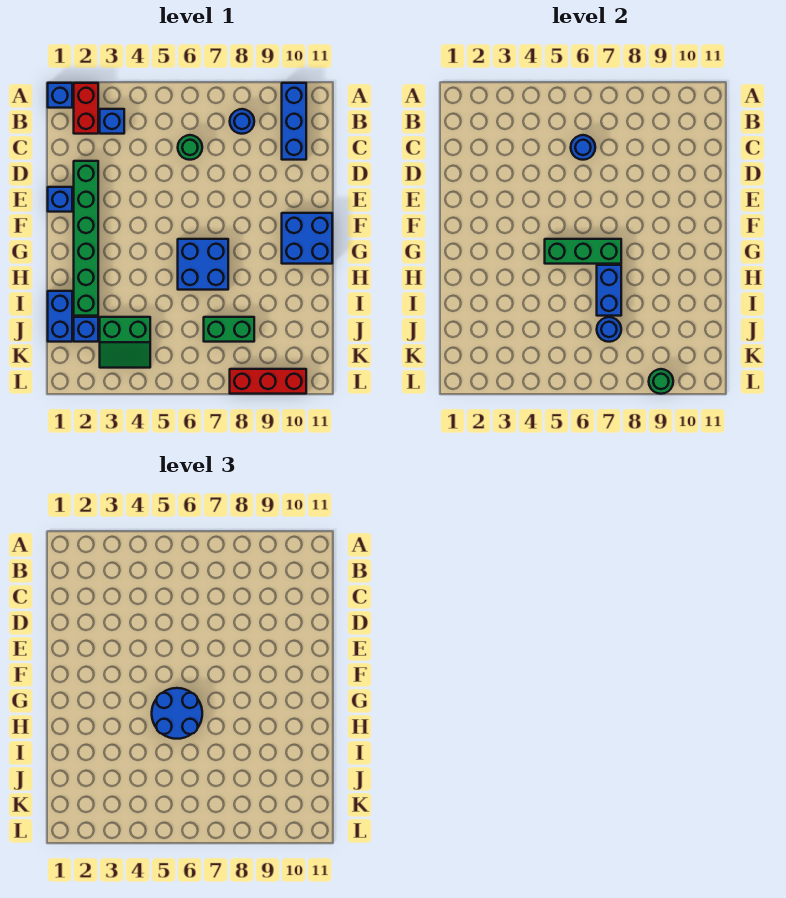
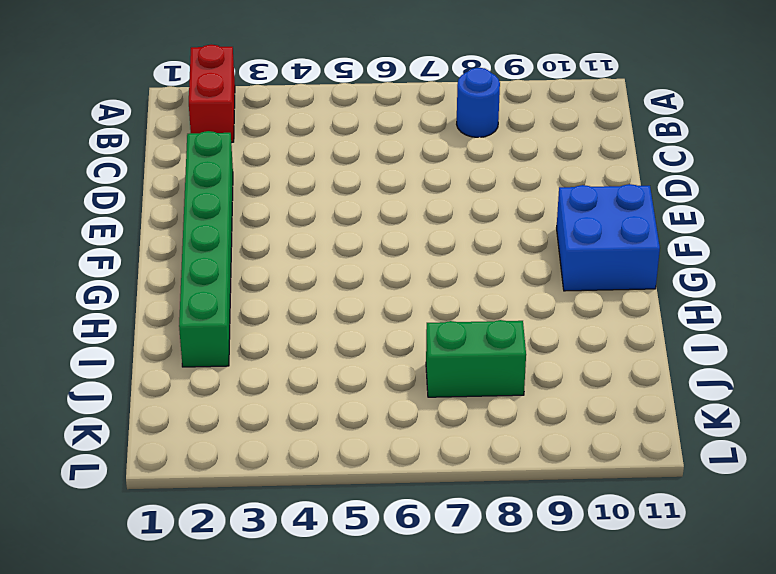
none -> blue 1x1 brick [48,83,72,108]
none -> blue 1x3 brick [282,83,306,160]
none -> blue 1x1 brick [100,109,124,134]

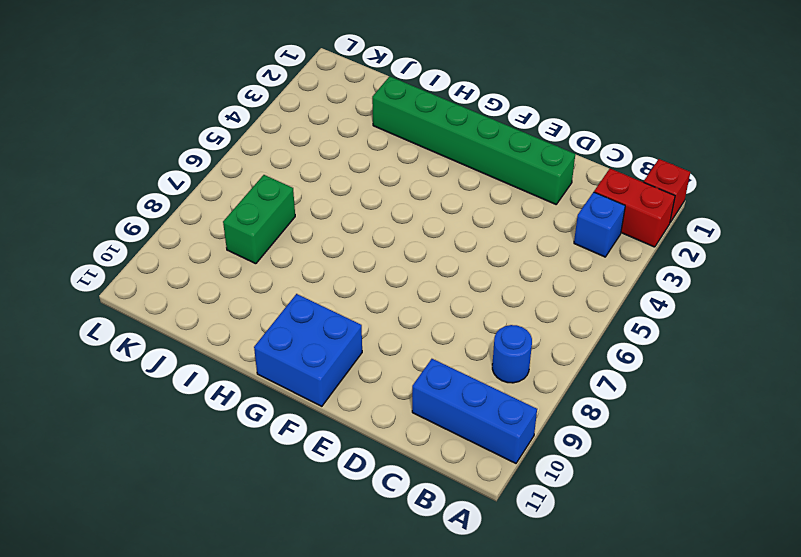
red 1x1 brick [644,159,690,222] -> blue 1x1 brick [48,83,72,108]
none -> green 1x1 round brick [178,135,202,160]
none -> blue 1x1 brick [48,187,72,212]
none -> blue 2x2 brick [178,239,228,290]

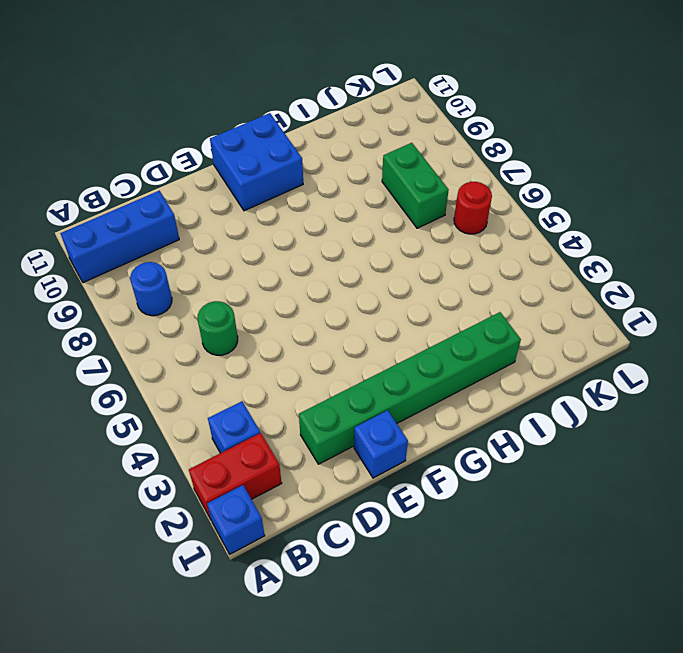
red 1x1 round brick [454,182,492,234] -> none
none -> blue 2x2 brick [178,239,228,290]
none -> blue 1x2 brick [48,291,72,342]
none -> blue 1x1 brick [74,317,98,342]

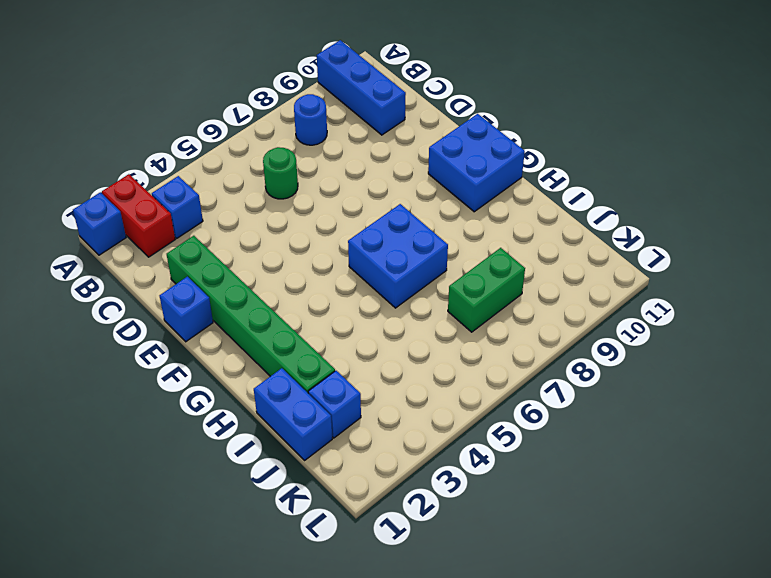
none -> green 2x2 slope [100,317,150,368]
none -> red 1x3 brick [230,369,306,394]
none -> blue 1x1 round brick [571,135,595,160]

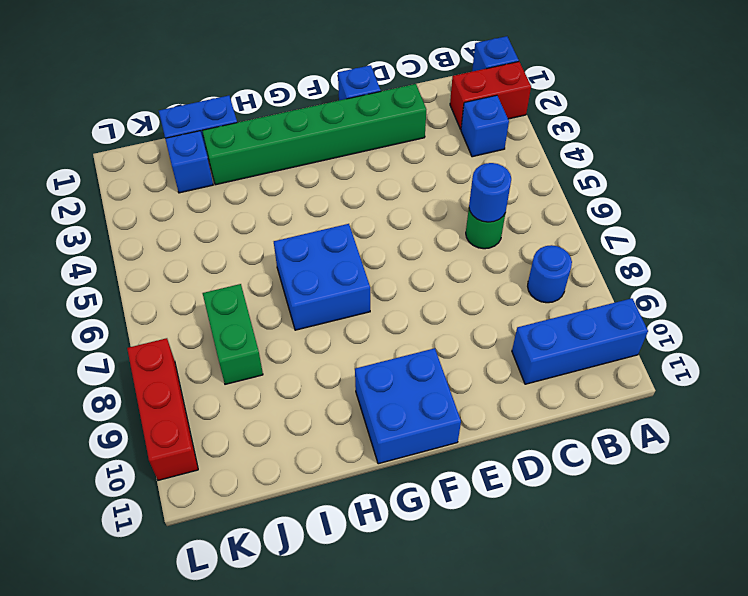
none -> green 2x2 slope [100,317,150,368]
none -> green 1x3 brick [545,239,621,264]
none -> blue 1x2 brick [597,265,621,316]

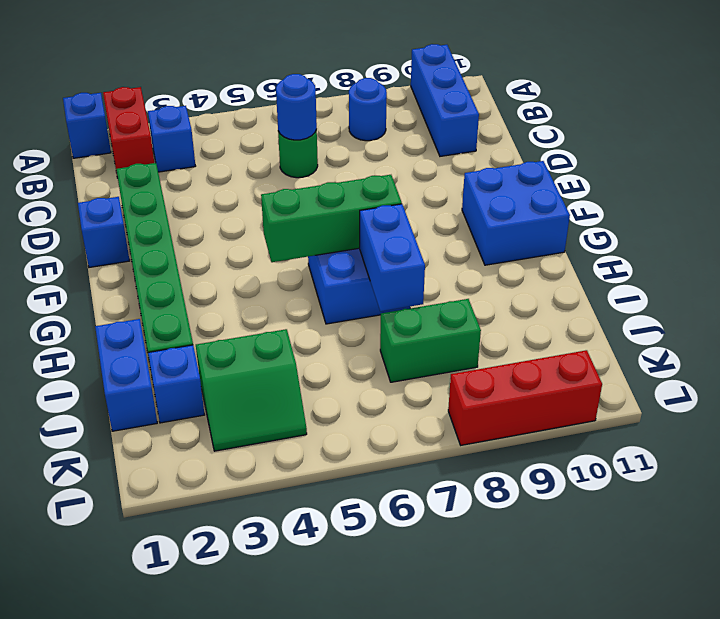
none -> blue 1x1 round brick [597,317,621,342]
none -> green 1x1 round brick [649,369,673,394]
none -> blue 2x2 round brick [152,688,202,739]

